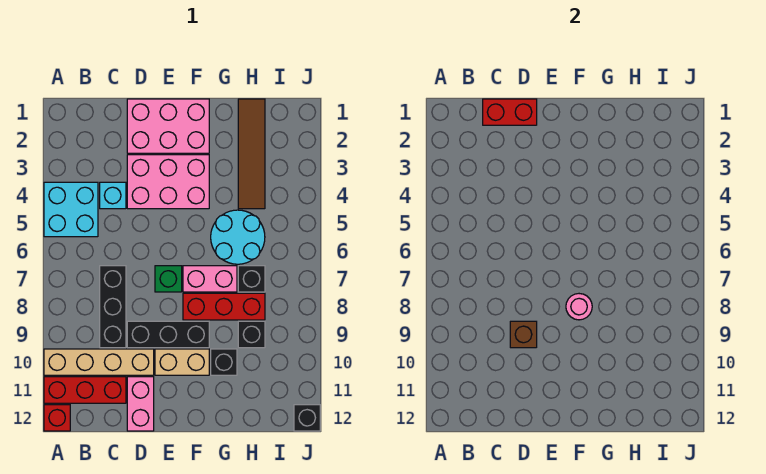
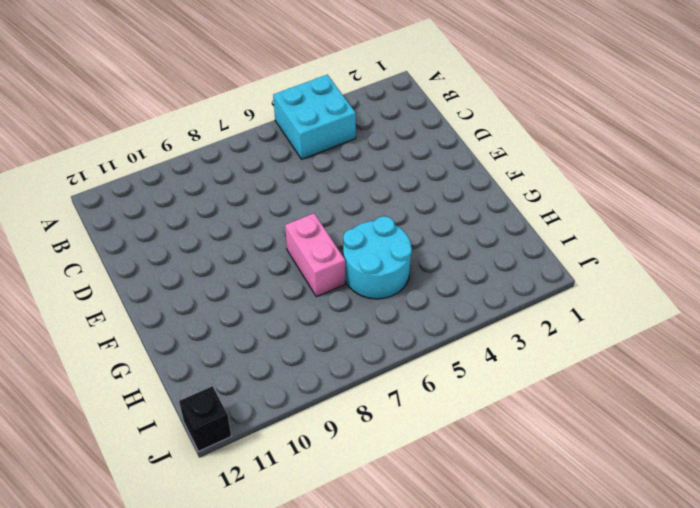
none -> tan 1x4 brick [44,349,154,375]
none -> red 1x3 brick [44,377,126,403]
none -> red 1x1 brick [44,405,70,431]

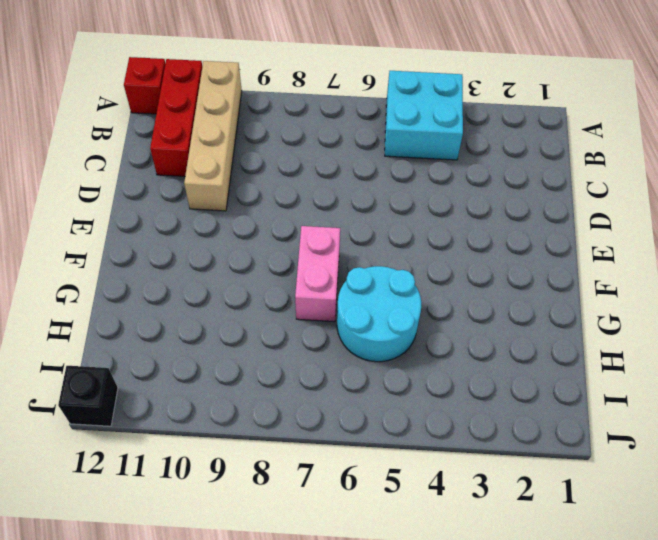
none -> cyan 1x1 brick [100,182,126,209]
none -> black 1x3 brick [100,266,126,348]
none -> pink 2x3 brick [127,99,209,153]

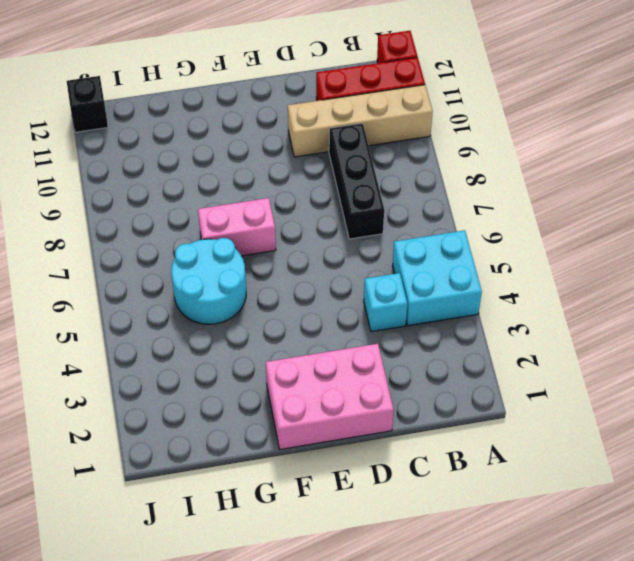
none -> pink 2x3 brick [127,155,209,209]
none -> black 1x3 brick [127,321,209,348]
none -> pink 1x2 brick [127,377,154,431]

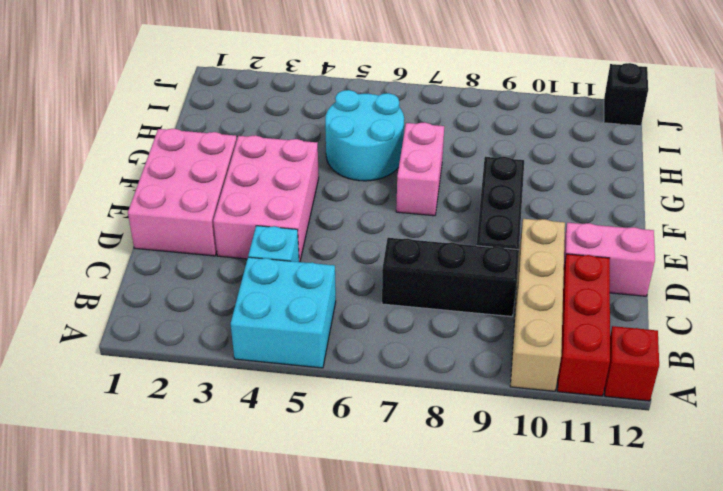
none -> green 1x1 brick [155,266,182,292]
none -> tan 1x2 brick [155,349,209,375]
none -> red 1x3 brick [183,293,265,320]

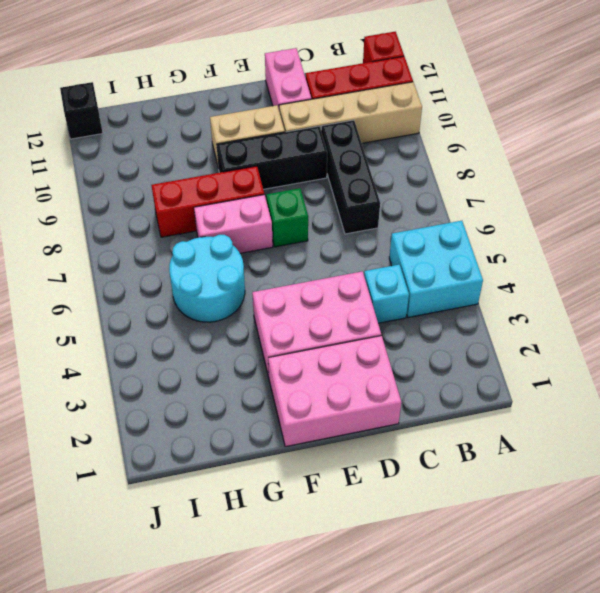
none -> black 1x1 brick [211,349,237,375]
none -> brown 1x4 tile [238,99,265,209]
none -> black 1x1 brick [238,266,265,292]

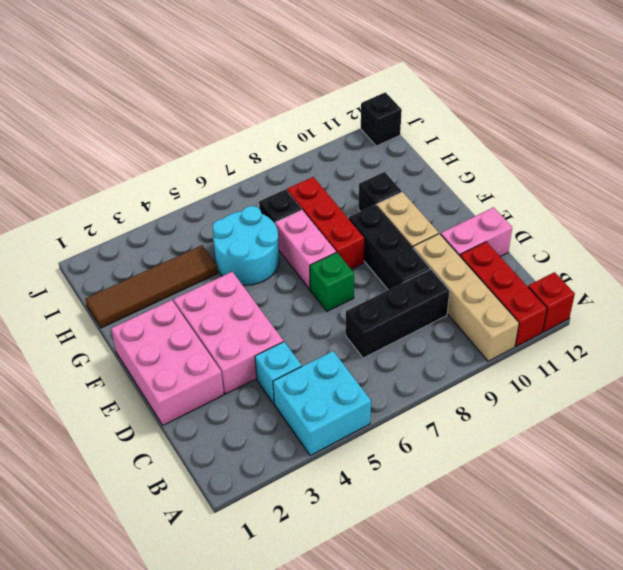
none -> black 1x1 brick [238,321,265,348]
none -> red 1x2 brick [483,99,537,125]
none -> brown 1x1 brick [510,321,537,348]

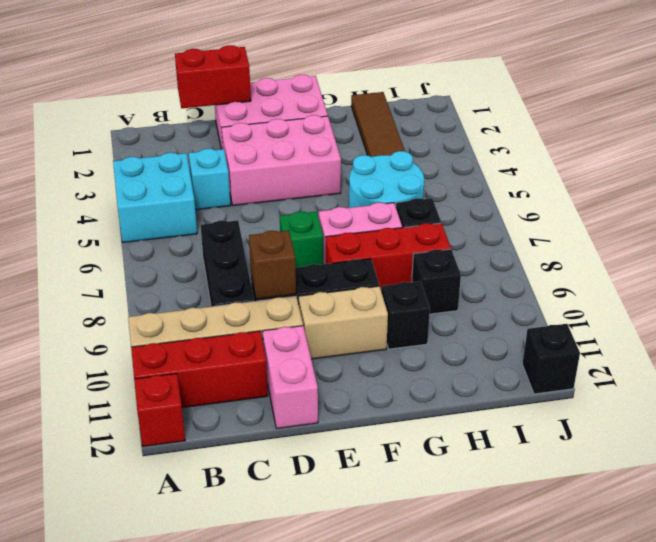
none -> pink 1x1 round brick [566,294,592,320]

